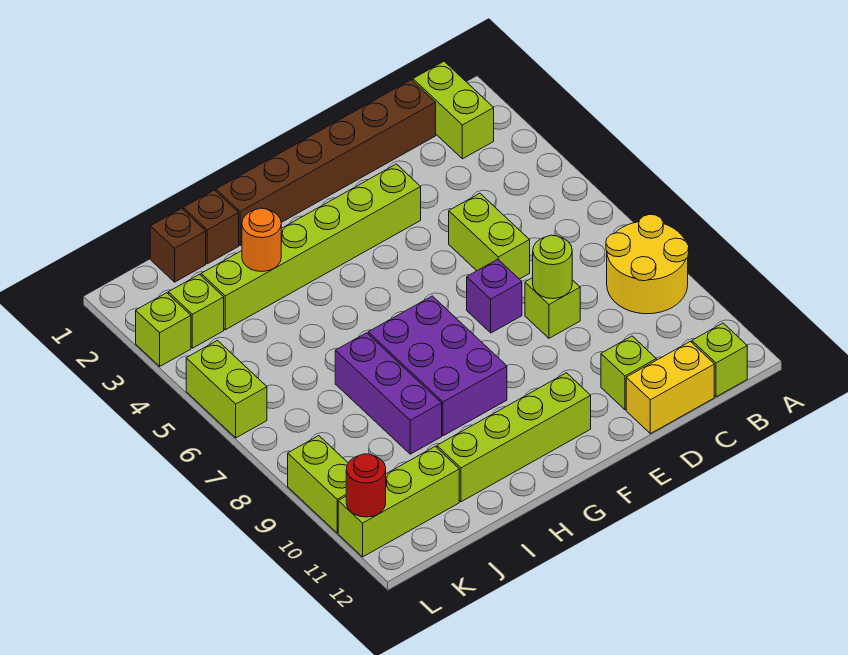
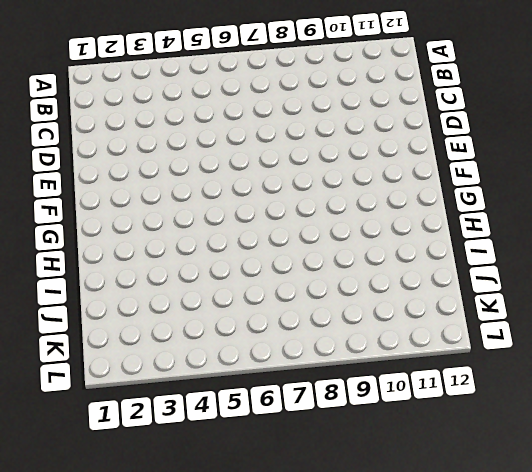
none -> yellow 2x2 round brick [606,214,689,314]
none -> lime 1x2 brick [413,61,494,159]
none -> lime 1x1 brick [692,323,747,397]

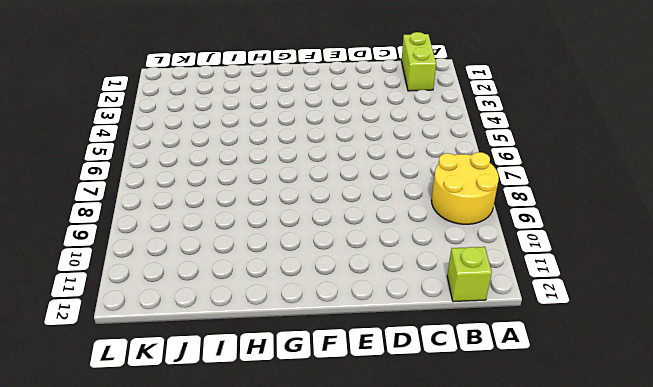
none -> brown 1x6 brick [216,80,436,245]
none -> yellow 1x2 brick [626,341,714,434]
none -> lime 1x2 brick [449,193,530,279]

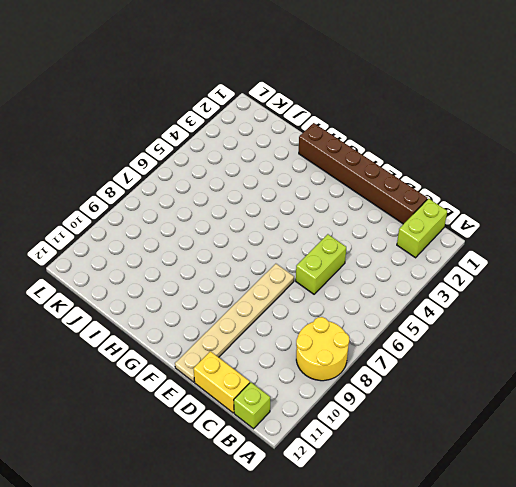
tan 1x6 plate [175,264,294,382] -> purple 1x1 brick [467,259,522,333]
none -> lime 1x1 brick [525,278,580,338]
none -> lime 1x1 brick [601,336,656,410]
none -> lime 1x6 brick [201,164,421,330]

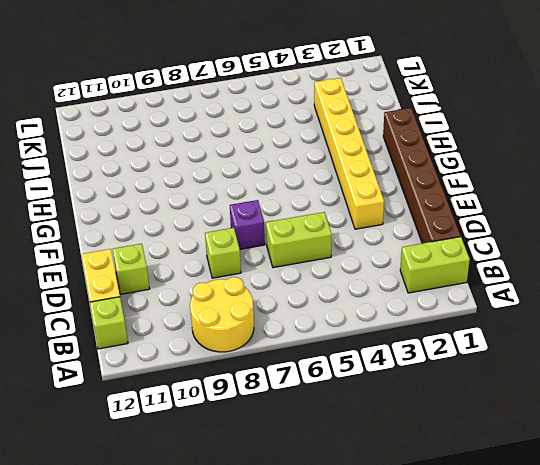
yellow 1x6 brick [314,78,384,229] -> lime 1x6 brick [201,164,421,330]
none -> lime 1x4 brick [437,373,591,502]
none -> purple 2x3 brick [368,296,507,436]
none -> brown 1x1 brick [183,190,239,264]

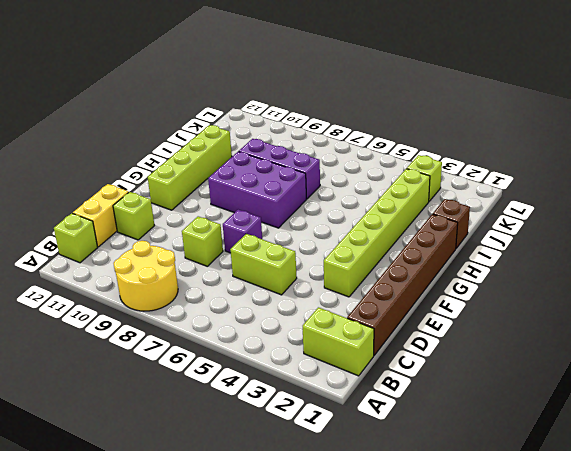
none -> brown 1x1 brick [150,208,206,282]
none -> lime 1x3 brick [338,446,459,557]
none -> lime 1x1 brick [136,293,191,366]

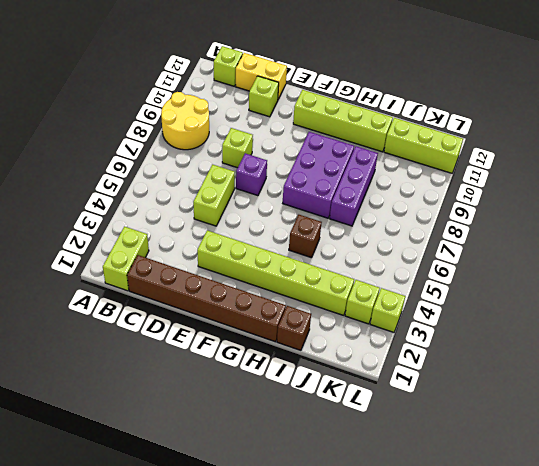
brown 1x1 brick [289,215,322,258] -> brown 1x1 brick moved to [150,208,206,282]
none -> lime 1x2 brick [186,340,267,438]
none -> lime 1x2 brick [288,436,348,533]
none -> lime 1x1 round brick [533,235,572,299]

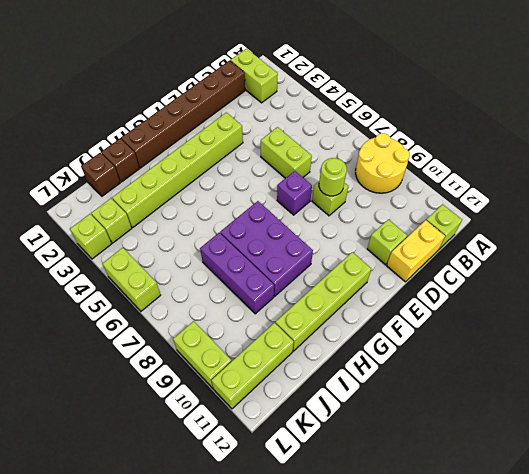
none -> orange 1x1 round brick [242,208,281,272]
none -> red 1x1 round brick [346,454,386,517]

